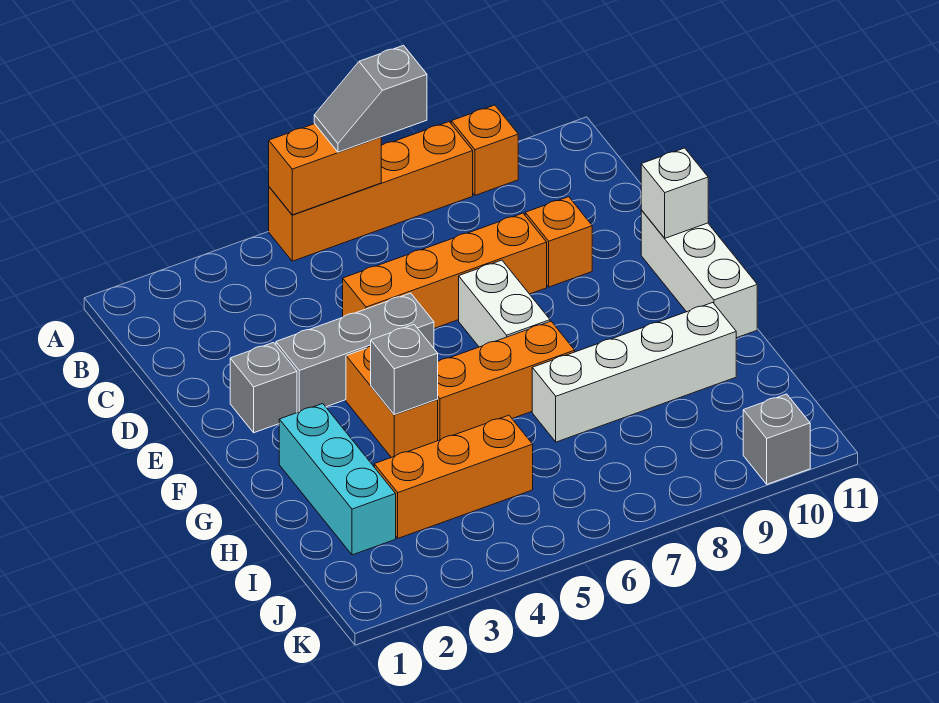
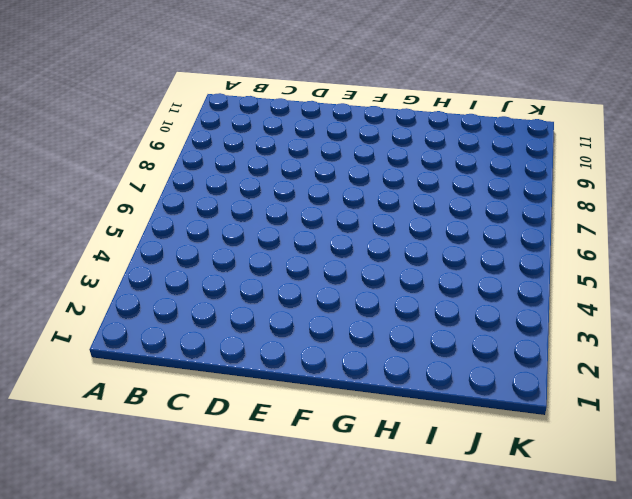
none -> orange 1x4 brick [269,122,473,261]
none -> orange 1x1 brick [451,105,518,195]
none -> orange 1x4 brick [343,213,547,328]

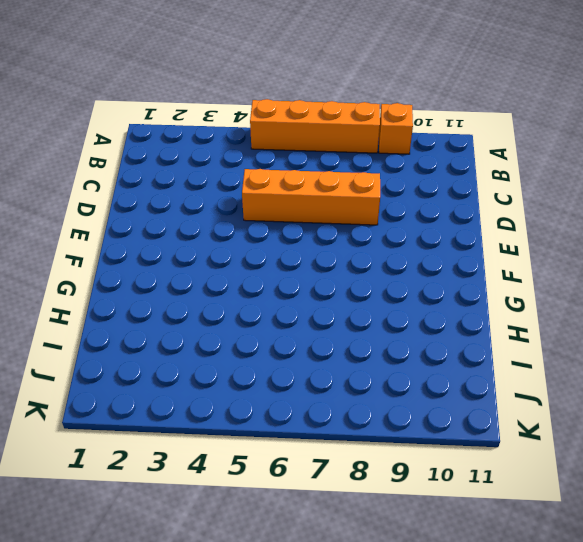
none -> orange 1x1 brick [525,197,592,287]
none -> grey 1x1 brick [230,343,297,433]
none -> grey 1x3 brick [276,293,434,413]

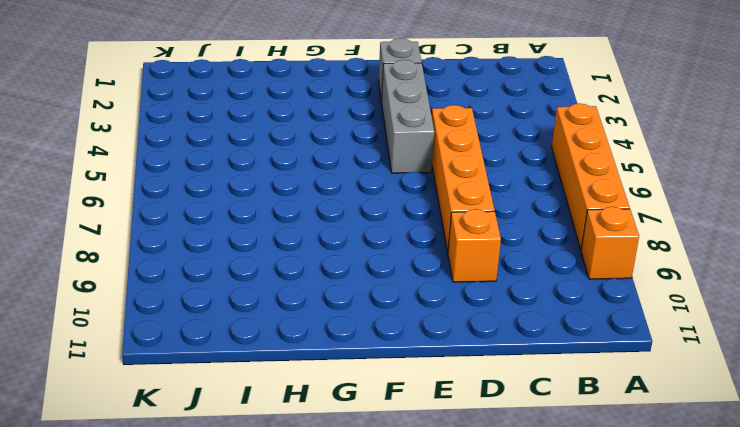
none -> white 1x2 brick [459,260,550,347]
none -> white 1x3 brick [641,210,757,338]
none -> orange 1x2 brick [346,346,438,458]

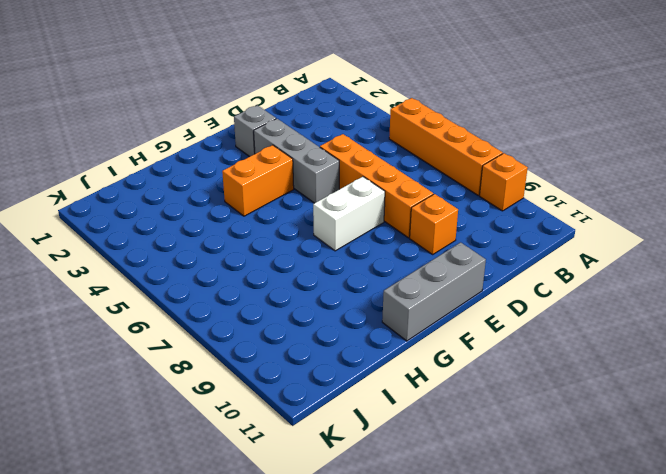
grey 1x3 brick [382,242,486,341] -> white 1x3 brick [641,210,757,338]
none -> cyan 1x3 brick [279,404,396,555]
none -> orange 1x3 brick [437,321,575,441]
none -> white 1x4 brick [532,303,736,442]

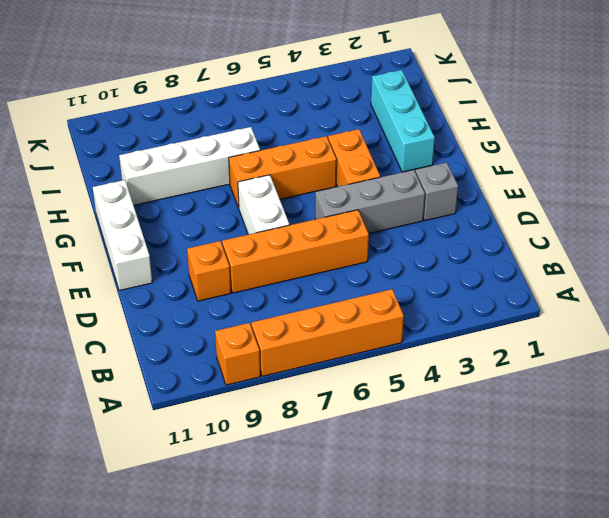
none -> orange 1x3 brick [374,415,533,538]
none -> grey 1x1 brick [743,394,810,484]
none -> orange 1x2 brick [269,124,381,215]

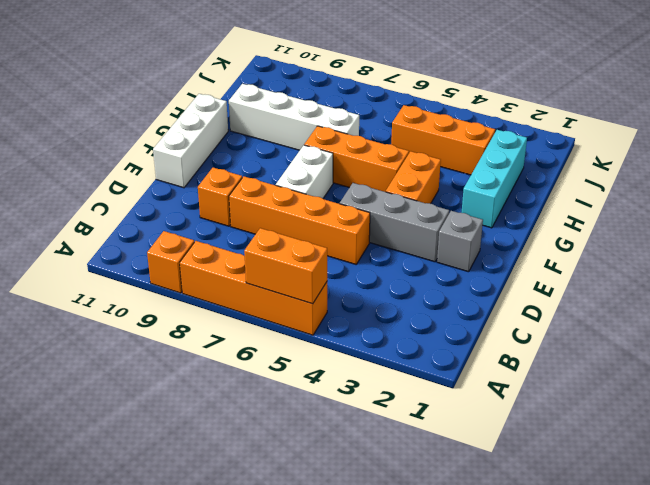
none -> grey 1x1 brick [743,394,810,484]
none -> white 1x1 brick [641,148,708,238]
none -> grey 1x1 brick [371,324,438,415]

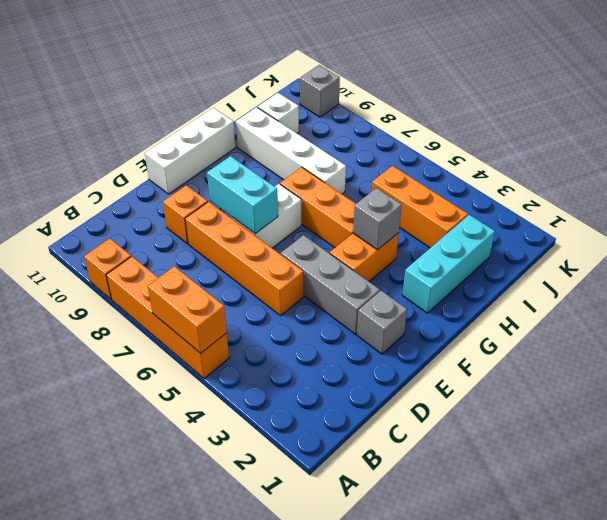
cyan 1x2 brick [207,156,278,234] -> none
white 1x1 brick [258,93,299,134] -> white 1x1 brick moved to [641,148,708,238]
none -> grey 1x2 slope [314,45,427,152]

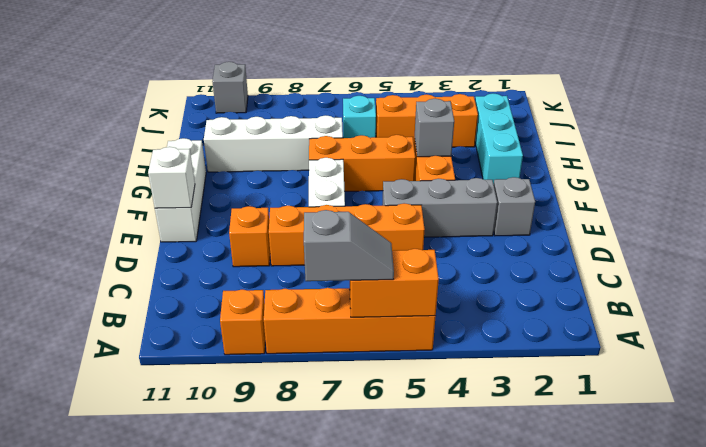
cyan 1x1 brick [343,96,376,138] -> none

